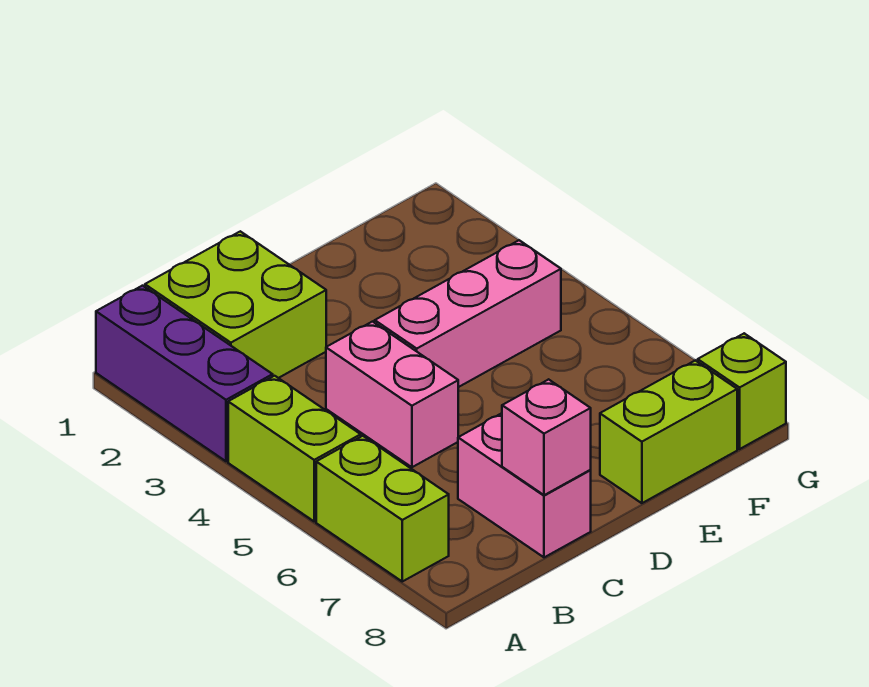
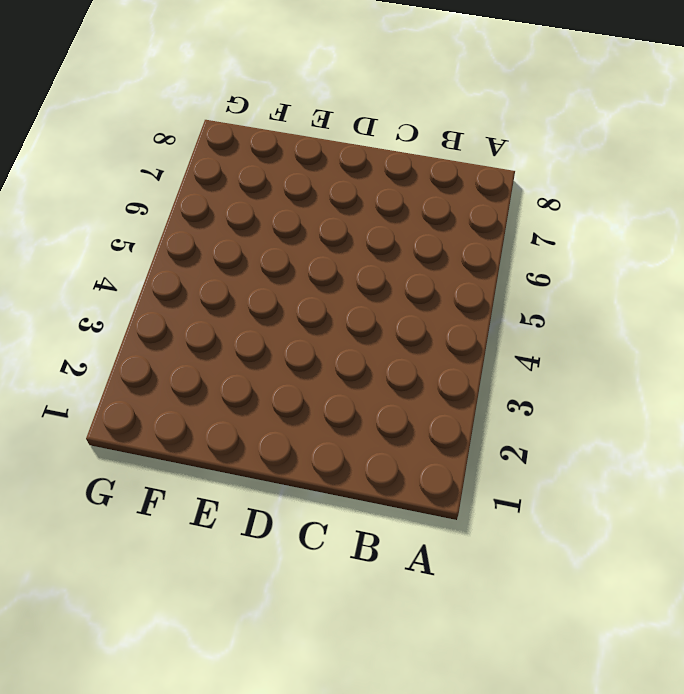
none -> purple 1x3 brick [96,286,273,461]
none -> lime 1x2 brick [228,376,361,521]

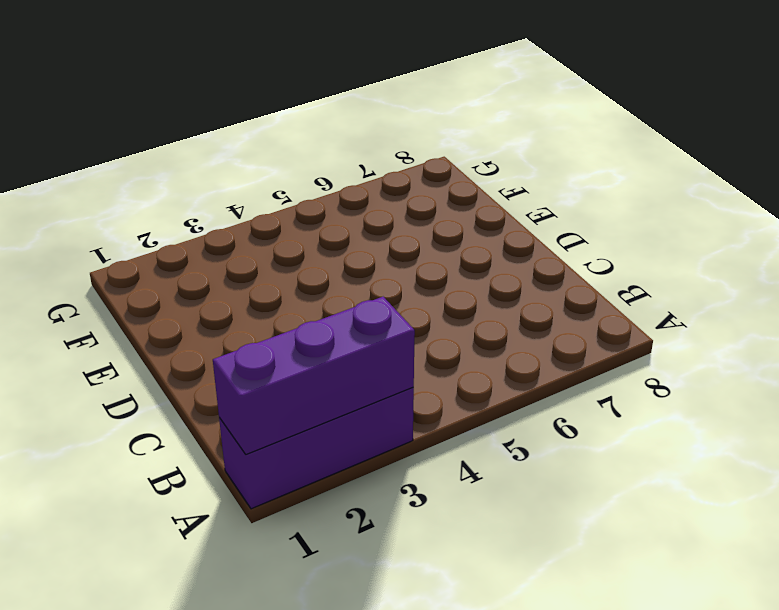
purple 1x3 brick [213,297,415,454] -> none
none -> lime 1x2 brick [228,376,361,521]
none -> lime 1x2 brick [316,436,449,581]

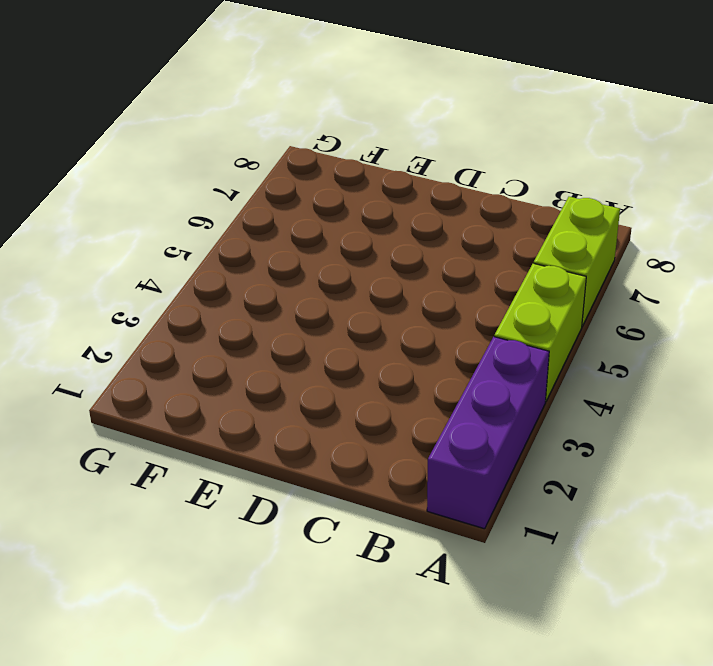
none -> lime 2x2 brick [145,231,326,378]
none -> pink 1x2 brick [326,322,458,467]

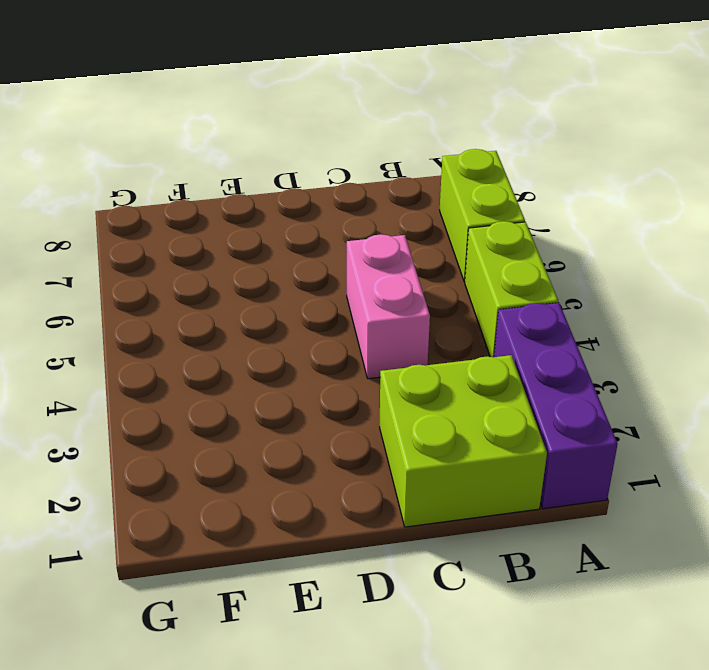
none -> pink 1x2 brick [458,413,591,557]
none -> pink 1x3 brick [375,240,561,387]

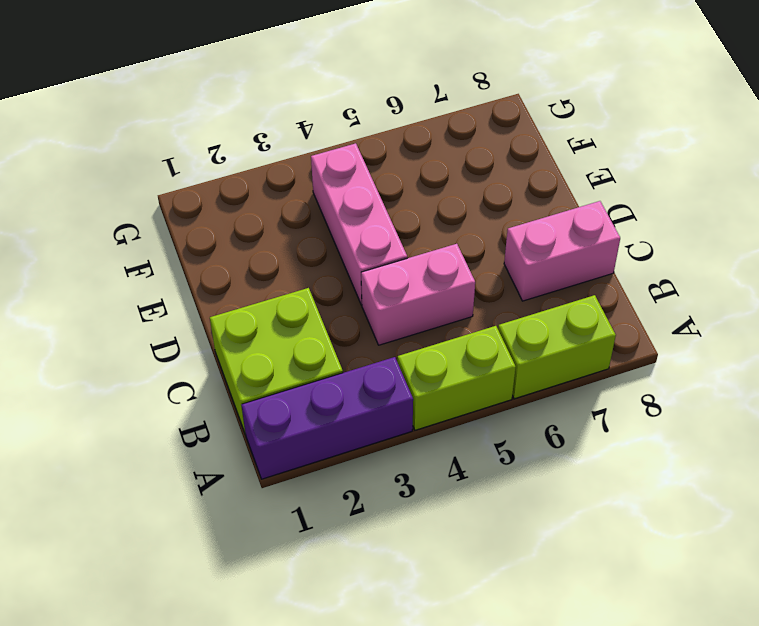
none -> lime 1x2 brick [600,360,737,503]
none -> lime 1x1 brick [698,333,786,449]

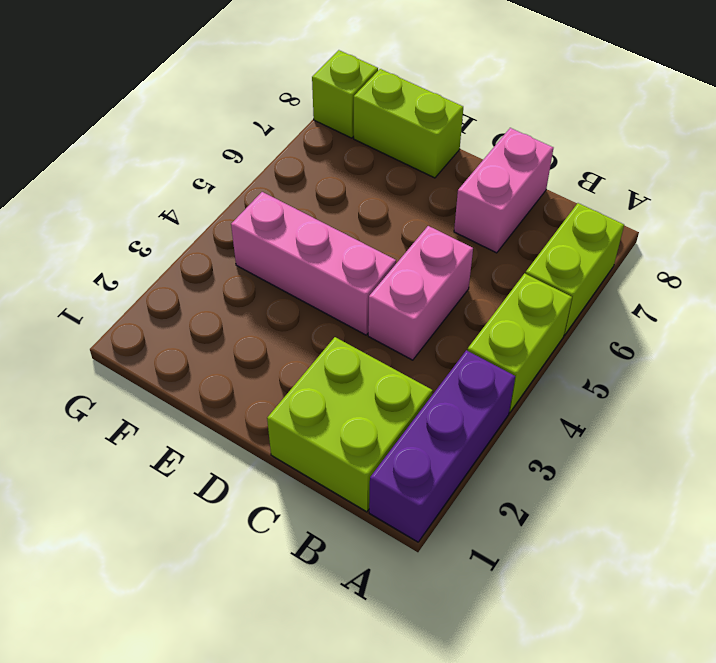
none -> pink 1x1 brick [502,379,591,495]

